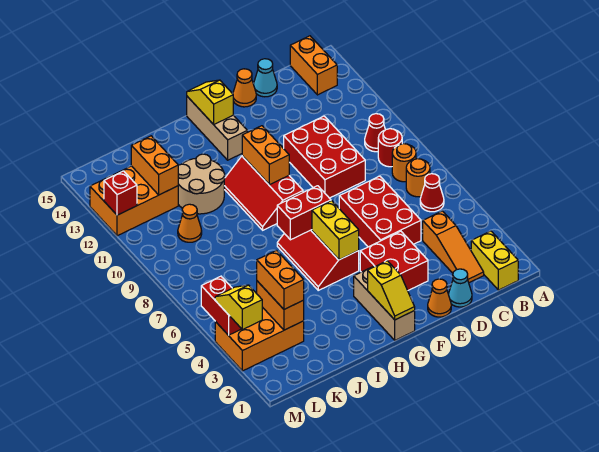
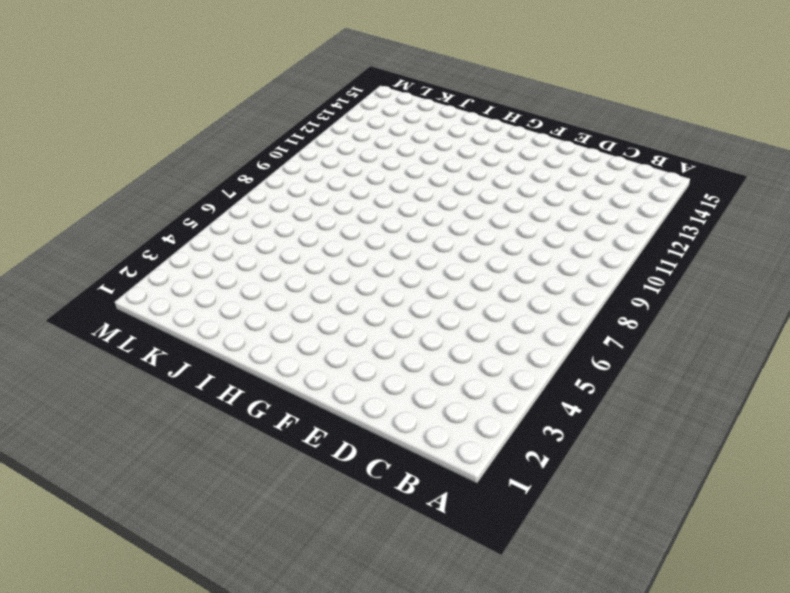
none -> yellow 1x2 brick [471,231,518,290]
none -> red 1x1 cone [420,174,444,212]
none -> orange 1x1 round brick [406,159,430,197]
none -> orange 1x1 round brick [392,144,416,182]

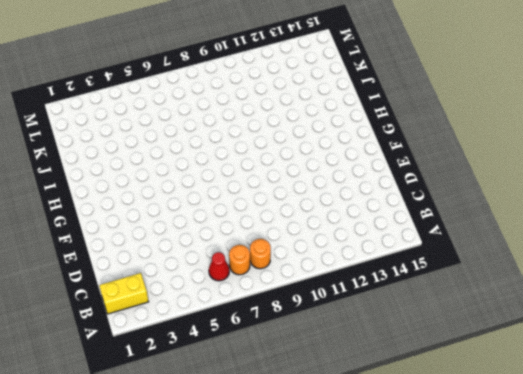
none -> red 1x1 round brick [378,129,402,167]
none -> red 1x1 cone [365,114,385,152]
none -> orange 1x2 brick [290,36,337,95]
none -> orange 1x3 slope [423,211,484,283]

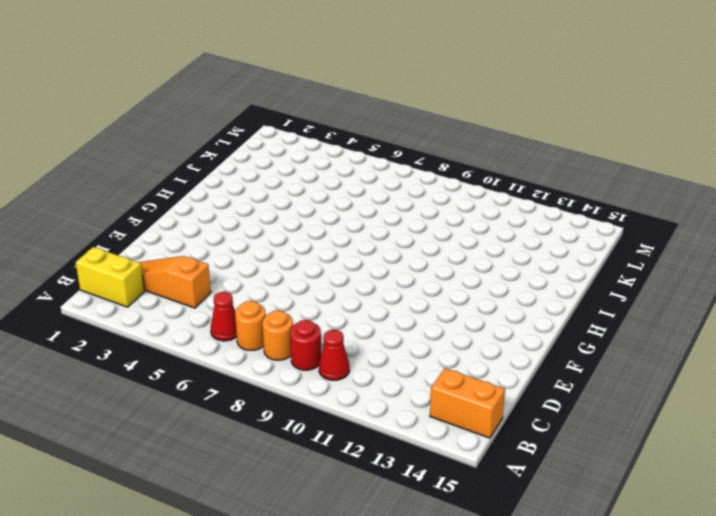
none -> cyan 1x1 cone [448,269,472,307]
none -> red 2x3 brick [339,176,421,247]
none -> red 2x3 brick [283,116,365,198]
none -> cyan 1x1 cone [254,59,277,97]

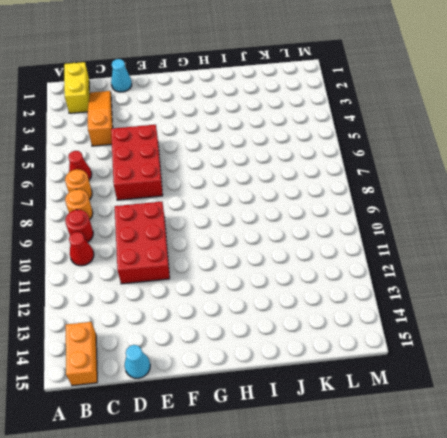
none -> orange 1x1 cone [428,279,451,317]
none -> red 2x2 brick [360,231,428,290]
none -> orange 1x1 cone [233,69,256,107]
none -> tan 1x3 brick [354,266,415,340]

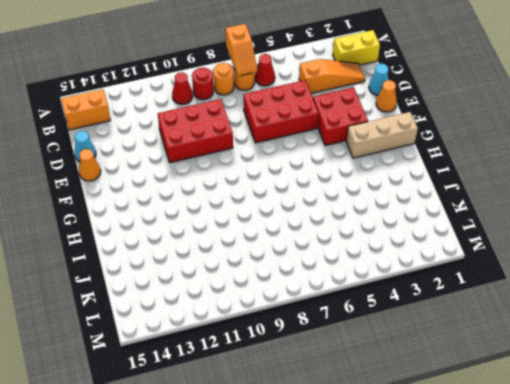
orange 1x2 slope [226,24,257,76] -> none
none -> red 2x3 slope [277,230,359,290]
none -> red 2x3 slope [224,156,303,230]
none -> tan 1x3 brick [187,96,247,160]
none -> tan 2x2 round brick [178,154,225,214]

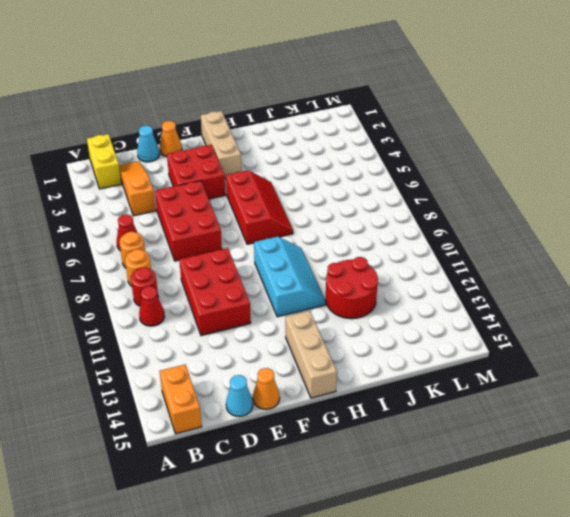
cyan 2x3 slope [254,237,326,317] -> red 2x3 slope [224,156,303,230]
red 2x2 round brick [326,257,378,319] -> tan 2x2 round brick [178,154,225,214]
none -> orange 2x3 brick [215,307,304,371]
none -> orange 1x1 cone [178,204,202,242]
none -> orange 2x3 brick [90,166,178,236]
none -> yellow 1x2 slope [368,261,415,320]

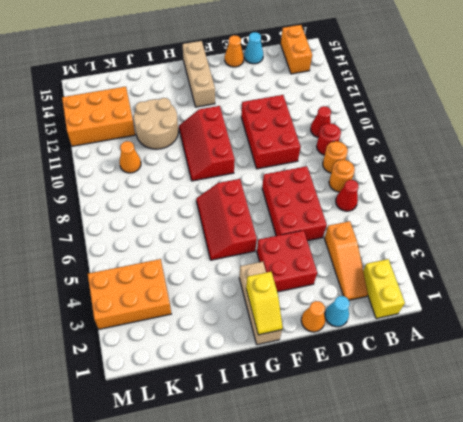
none -> yellow 1x2 brick [312,201,359,260]
none -> red 1x2 brick [277,186,331,240]
none -> orange 1x2 brick [242,126,289,185]
none -> yellow 1x2 slope [187,80,233,124]

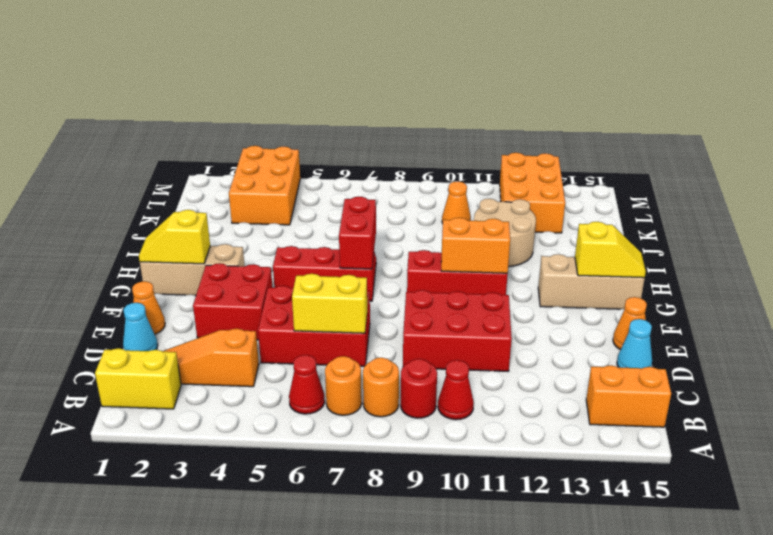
yellow 1x2 brick [292,274,367,333] -> yellow 1x2 brick moved to [312,201,359,260]
none -> orange 1x2 brick [257,281,304,330]
none -> orange 1x2 brick [131,136,178,195]
none -> red 1x2 brick [201,276,241,335]
none -> red 1x1 brick [104,171,137,215]

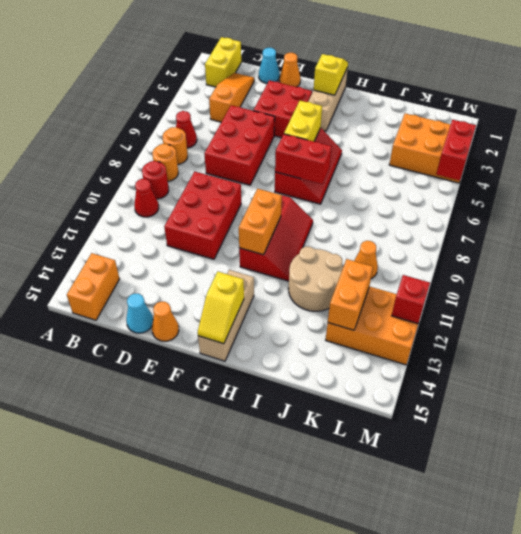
none -> orange 1x2 brick [257,281,304,330]
none -> orange 1x2 brick [257,250,304,309]
none -> yellow 1x2 slope [215,285,262,330]

